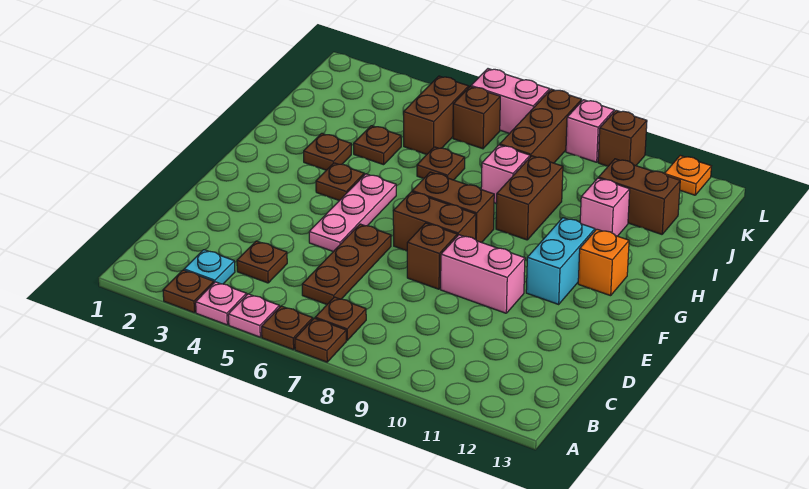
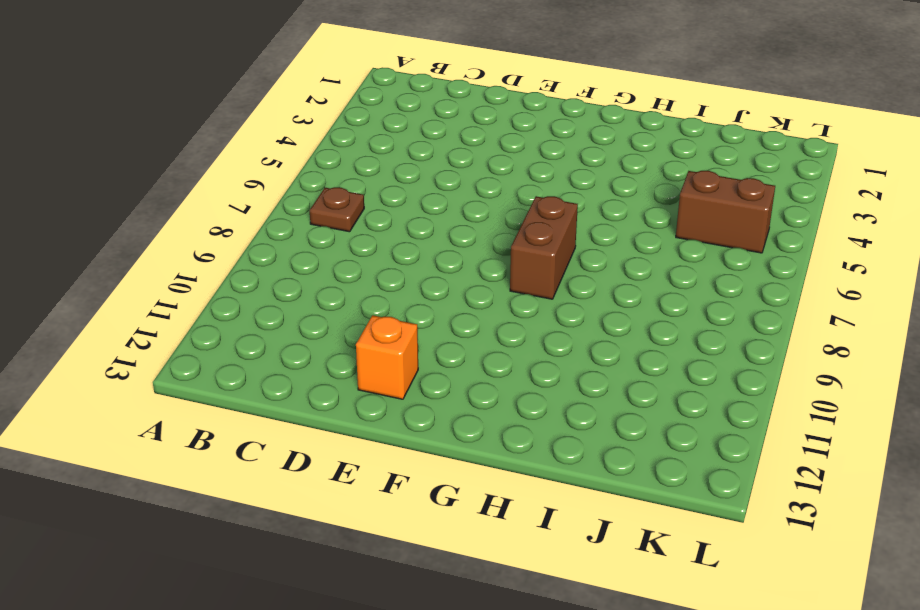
orange 1x1 brick [356,315,418,399] -> orange 1x1 brick moved to [578,229,629,296]
none -> brown 1x1 plate [163,270,214,313]
none -> pink 1x1 plate [196,282,247,325]
none -> pink 1x1 plate [228,294,280,337]
none -> brown 1x1 plate [262,306,313,350]

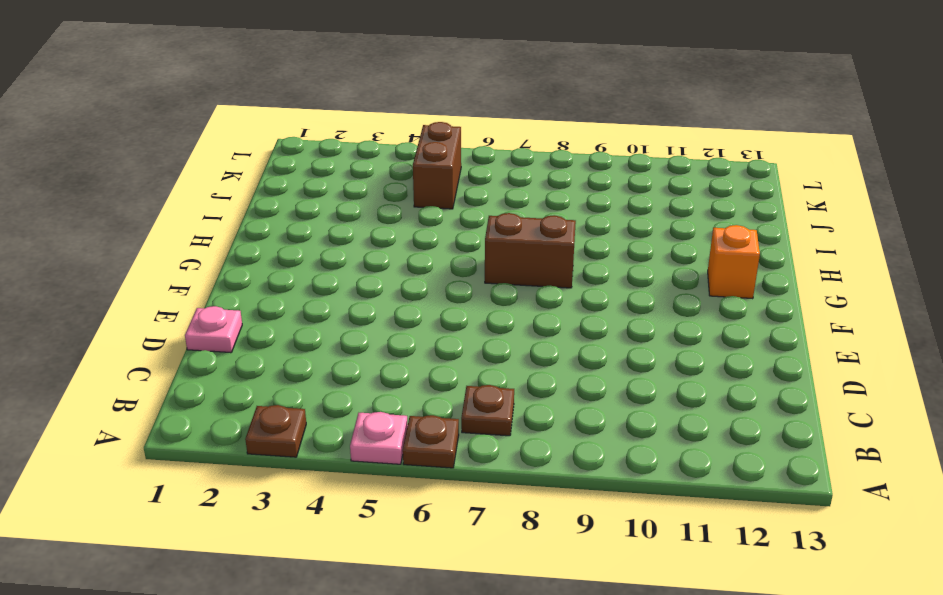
pink 1x1 plate [185,306,242,353] -> pink 1x1 plate moved to [196,282,247,325]
none -> brown 1x1 plate [295,318,346,362]
none -> cyan 1x1 plate [184,250,235,284]
none -> brown 1x1 plate [237,241,287,283]
none -> brown 1x3 plate [302,224,391,304]

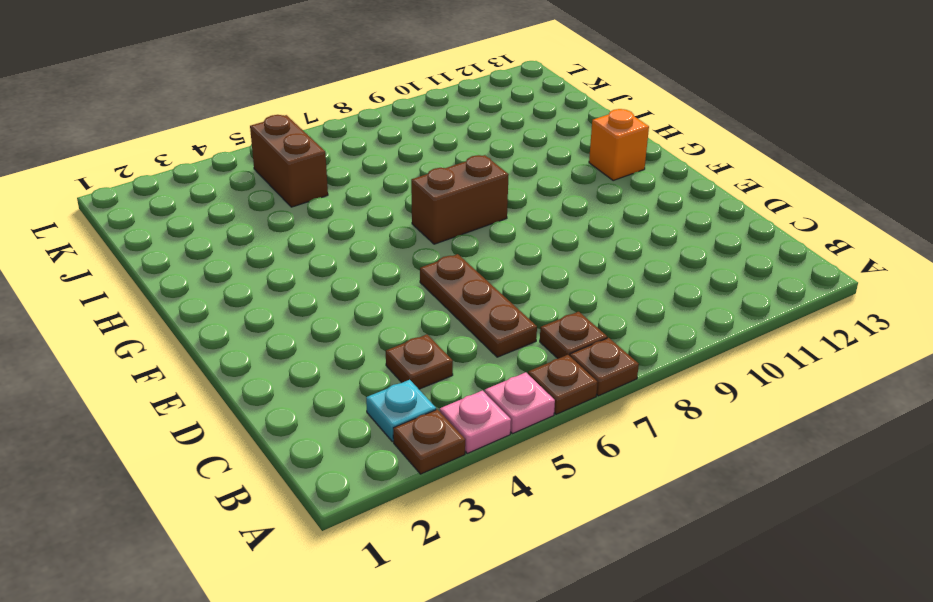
none -> pink 1x3 plate [309,174,396,252]
none -> brown 1x1 brick [407,223,457,289]
none -> pink 1x2 brick [441,235,525,313]
none -> brown 1x2 brick [393,192,476,251]

